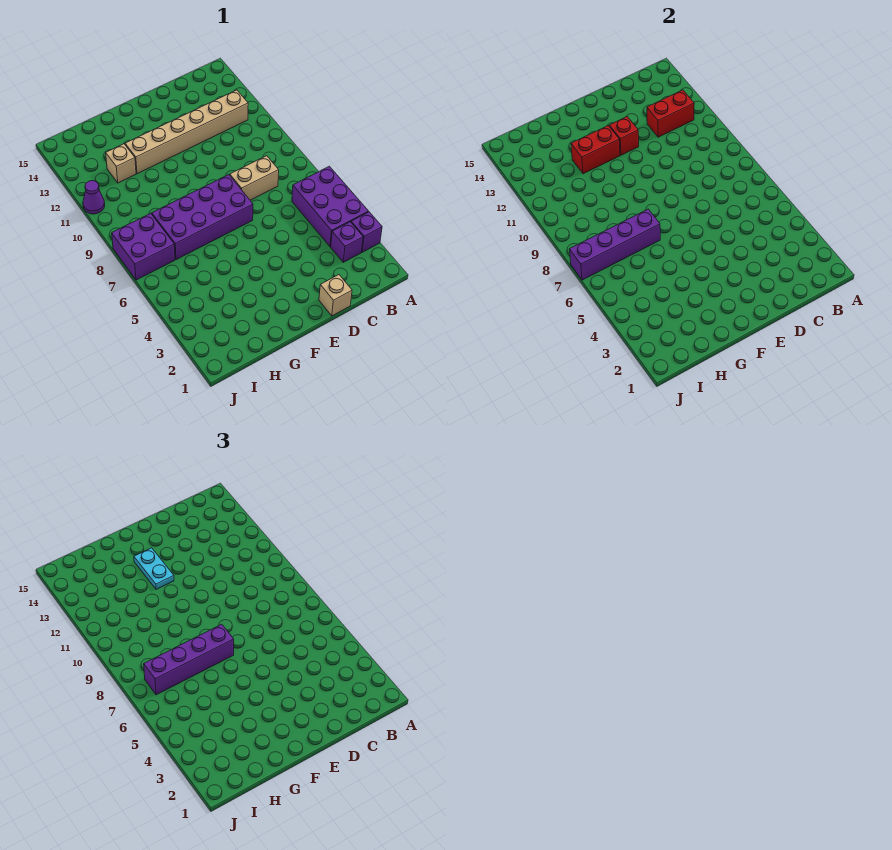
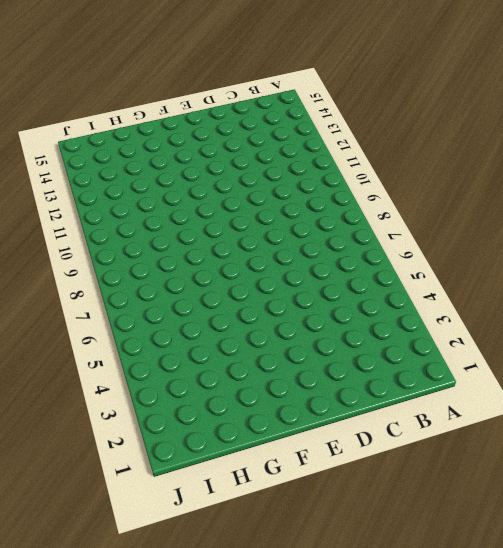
none -> purple 1x1 brick [351,212,382,252]
none -> purple 2x3 brick [292,166,369,247]
none -> purple 1x1 brick [331,222,363,262]

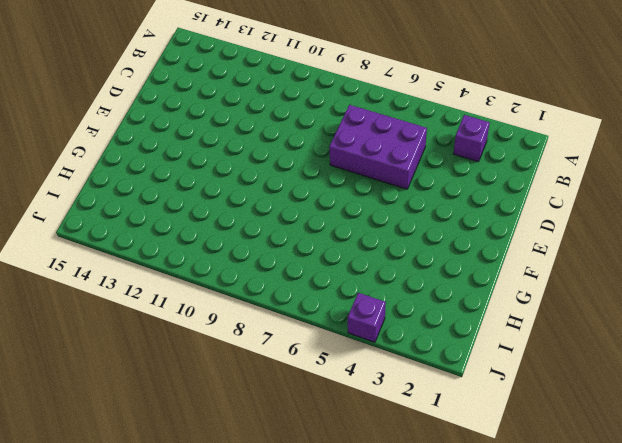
purple 2x3 brick [329,105,427,189] -> purple 2x3 brick moved to [292,166,369,247]
purple 1x1 brick [348,293,386,342] -> purple 1x1 brick moved to [351,212,382,252]
none -> tan 1x6 brick [125,90,248,174]
none -> tan 1x2 brick [230,156,279,200]
none -> tan 1x1 brick [319,275,352,316]

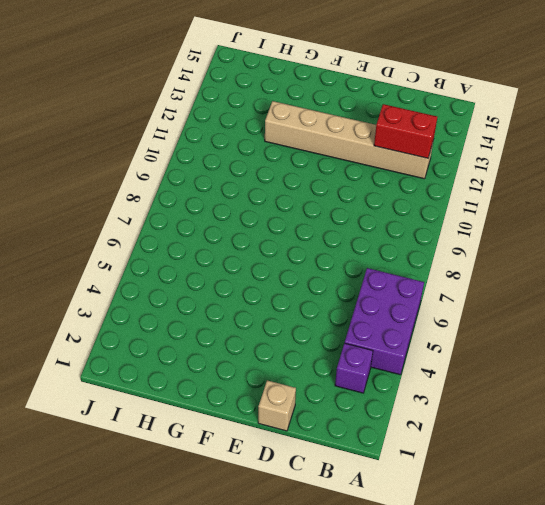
none -> purple 1x1 brick [351,212,382,252]
none -> tan 1x2 brick [230,156,279,200]
none -> purple 2x4 brick [152,175,253,260]

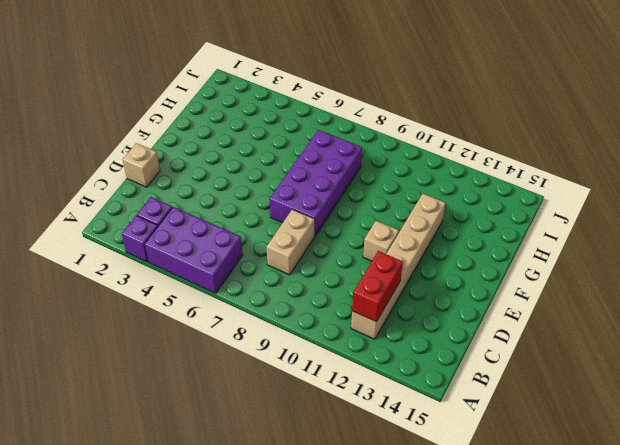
tan 1x1 brick [363,221,399,261] -> tan 1x1 brick moved to [106,144,136,183]
none -> purple 2x2 brick [112,213,175,280]
none -> purple 1x1 cone [83,181,105,214]
none -> red 1x1 brick [609,117,639,155]

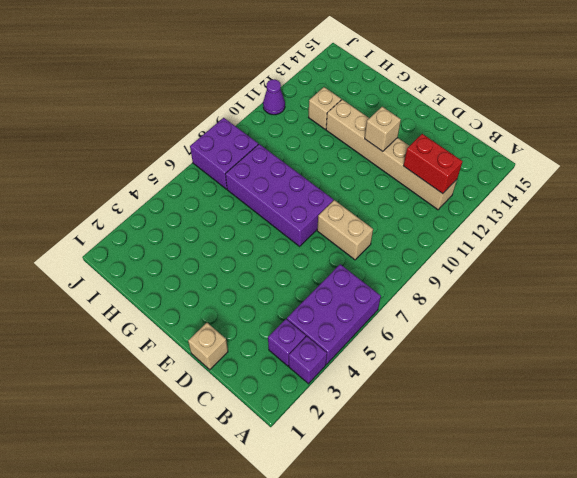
tan 1x1 brick [365,107,401,151] -> red 1x1 brick [609,117,639,155]
none -> red 1x2 brick [571,126,620,174]
none -> purple 1x4 brick [569,209,660,280]
none -> purple 1x4 brick [144,624,234,695]

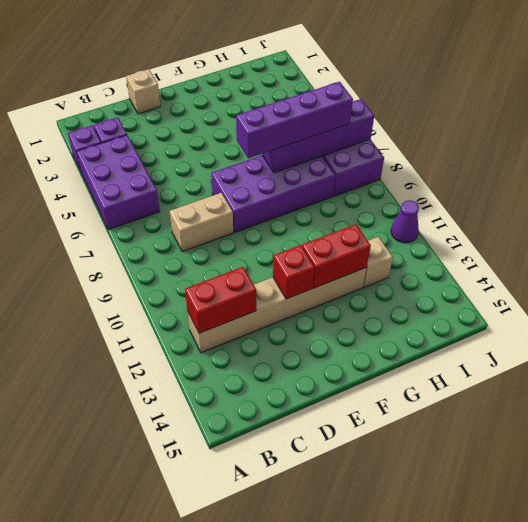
none -> cyan 1x2 plate [134,548,174,589]

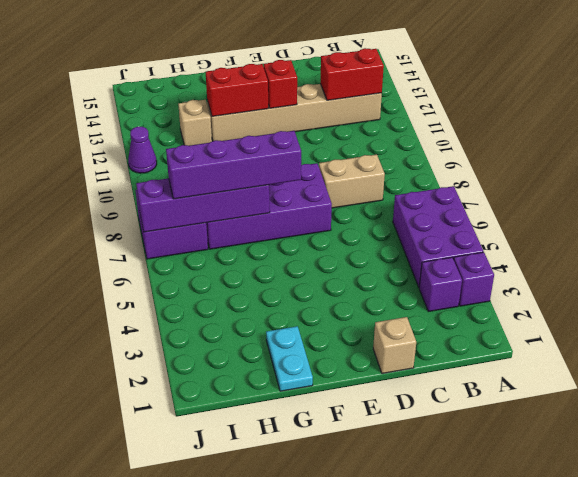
cyan 1x2 plate [266,326,313,391] -> cyan 1x2 plate moved to [134,548,174,589]

